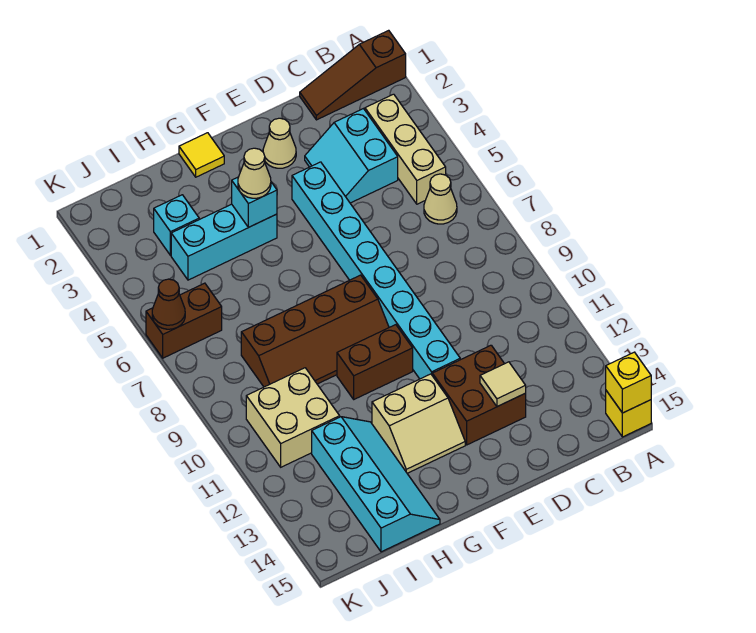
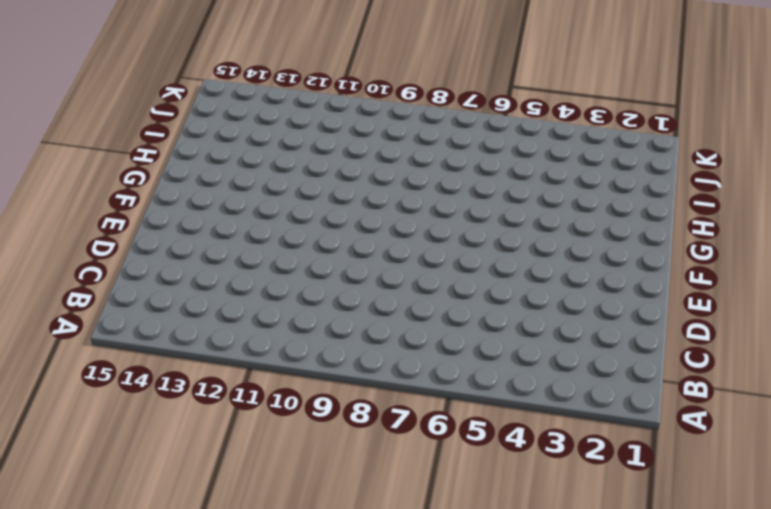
none -> brown 1x3 slope [300,30,406,120]
none -> yellow 1x1 brick [606,391,651,437]
none -> tan 1x3 brick [365,94,446,204]

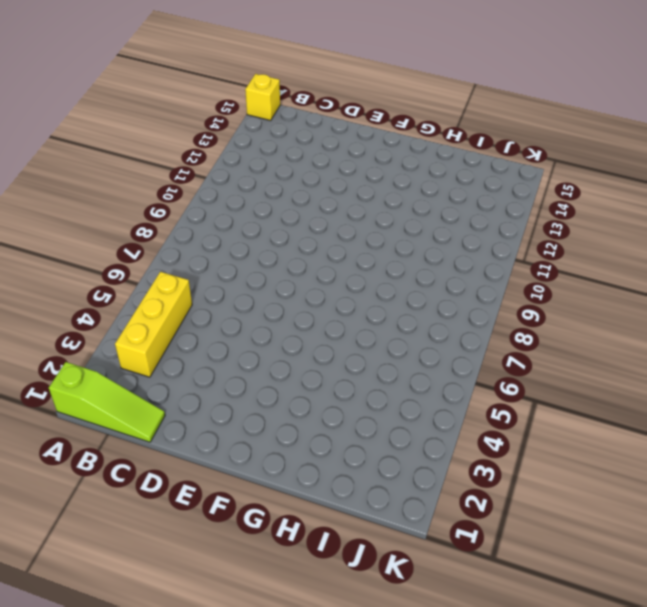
lime 1x3 slope [49,362,165,442] -> brown 1x3 slope [300,30,406,120]
yellow 1x3 brick [115,272,192,377] -> tan 1x3 brick [365,94,446,204]
none -> tan 1x1 cone [424,174,457,224]
none -> cyan 2x2 slope [305,109,398,203]
none -> brown 2x2 brick [432,345,526,445]

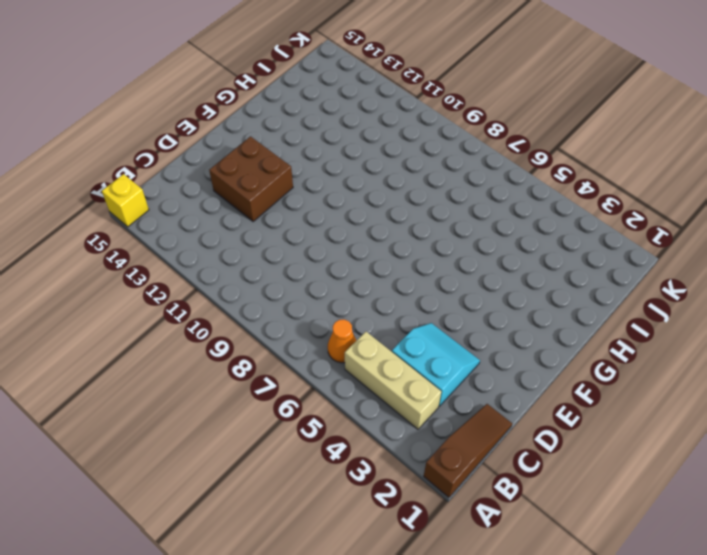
orange 1x1 cone [328,319,356,363] -> tan 1x1 cone [424,174,457,224]
none -> tan 1x1 cone [263,118,296,168]
none -> cyan 1x8 brick [292,162,460,379]
none -> brown 2x4 slope [241,275,389,387]

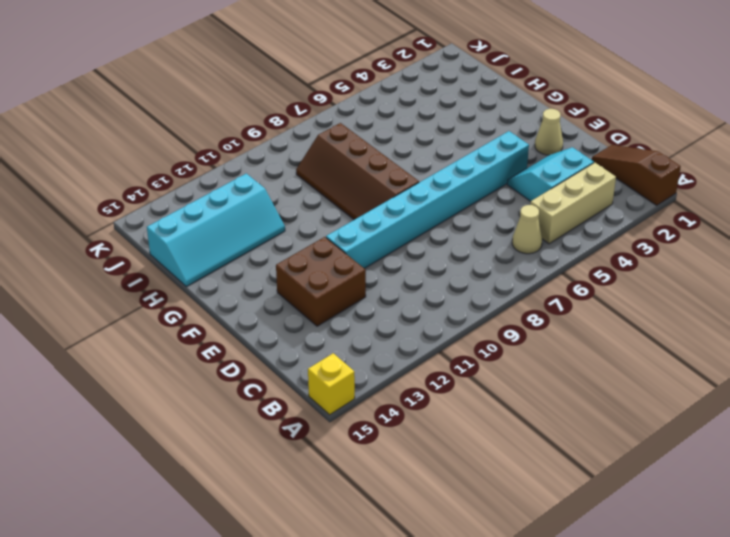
none -> brown 1x2 brick [337,325,413,399]
none -> tan 2x2 slope [372,374,465,473]
none -> yellow 1x1 tile [179,133,224,177]

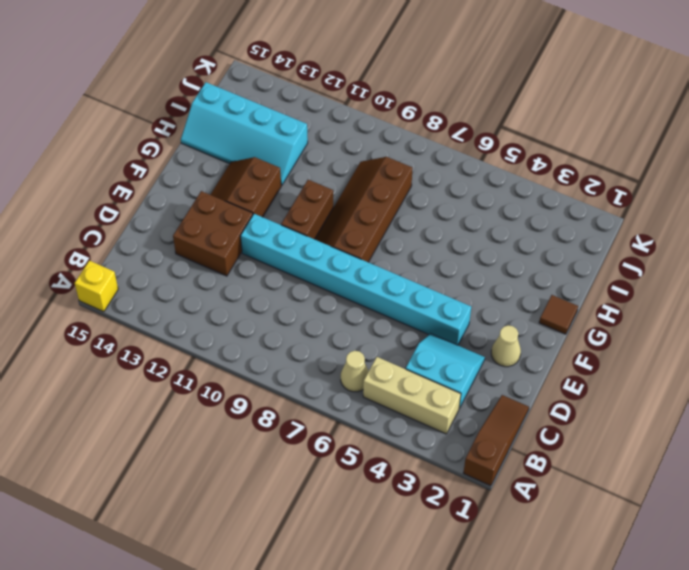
brown 2x2 slope [210,157,281,217] -> tan 2x2 slope [372,374,465,473]
brown 1x1 tile [539,295,578,334] -> yellow 1x1 tile [179,133,224,177]
none -> cyan 1x3 brick [171,204,277,280]
none -> cyan 1x1 brick [154,195,199,255]
none -> tan 2x2 brick [246,368,340,467]

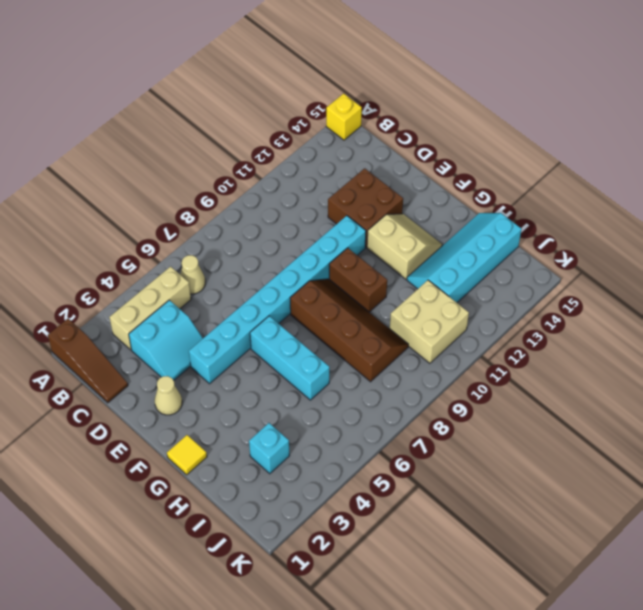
cyan 1x3 brick [250,316,329,400] -> cyan 1x3 brick moved to [171,204,277,280]
none -> brown 1x2 brick [146,283,222,358]
none -> yellow 1x1 brick [606,352,651,413]
none -> tan 1x1 tile [480,362,526,407]

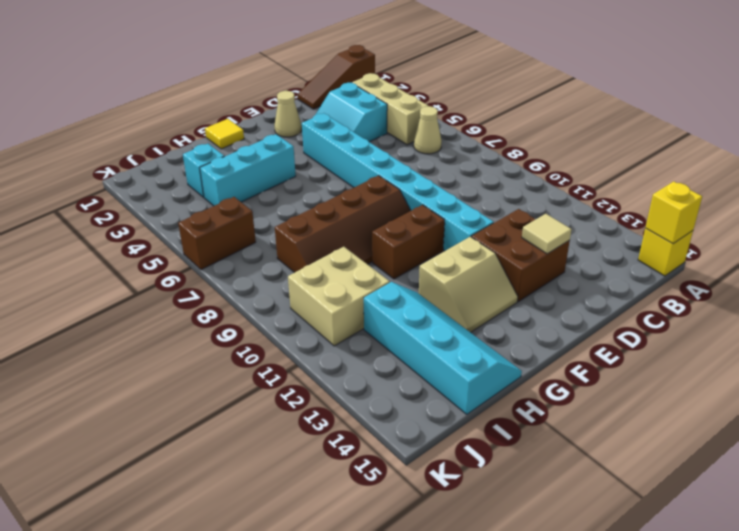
none -> cyan 1x1 brick [232,177,277,227]
none -> brown 1x1 cone [152,279,185,329]
none -> tan 1x1 cone [238,148,271,198]

